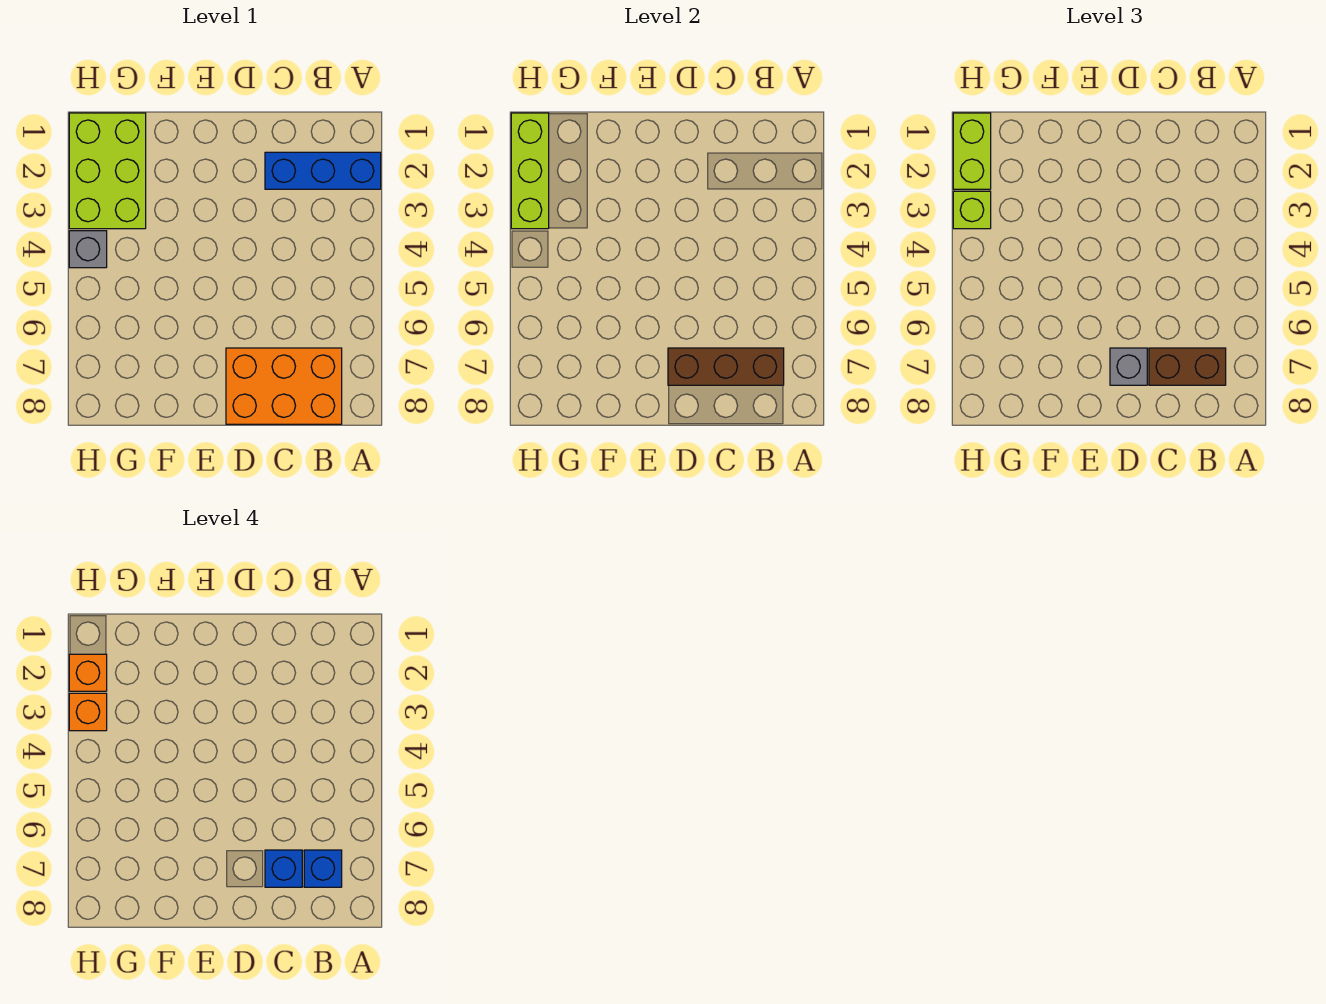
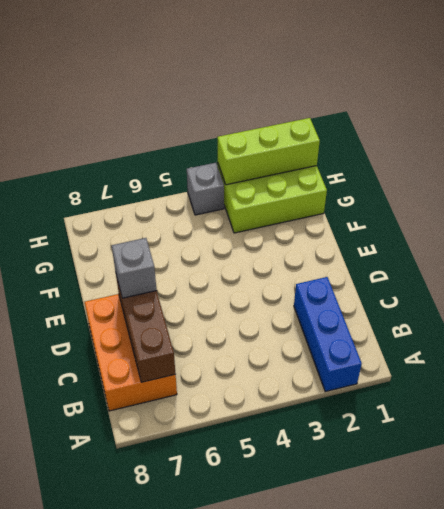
none -> brown 1x2 brick [1149,348,1226,385]
none -> lime 1x2 brick [953,113,991,189]
none -> lime 1x1 brick [953,191,991,229]

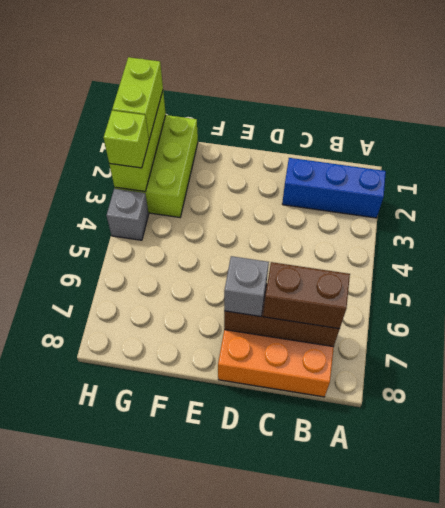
none -> blue 1x1 brick [304,850,342,887]
none -> blue 1x1 brick [265,850,302,887]
none -> orange 1x1 brick [69,654,107,691]

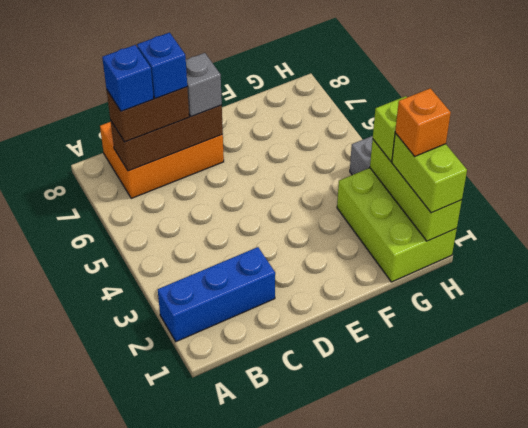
none -> orange 1x1 brick [69,693,107,731]

